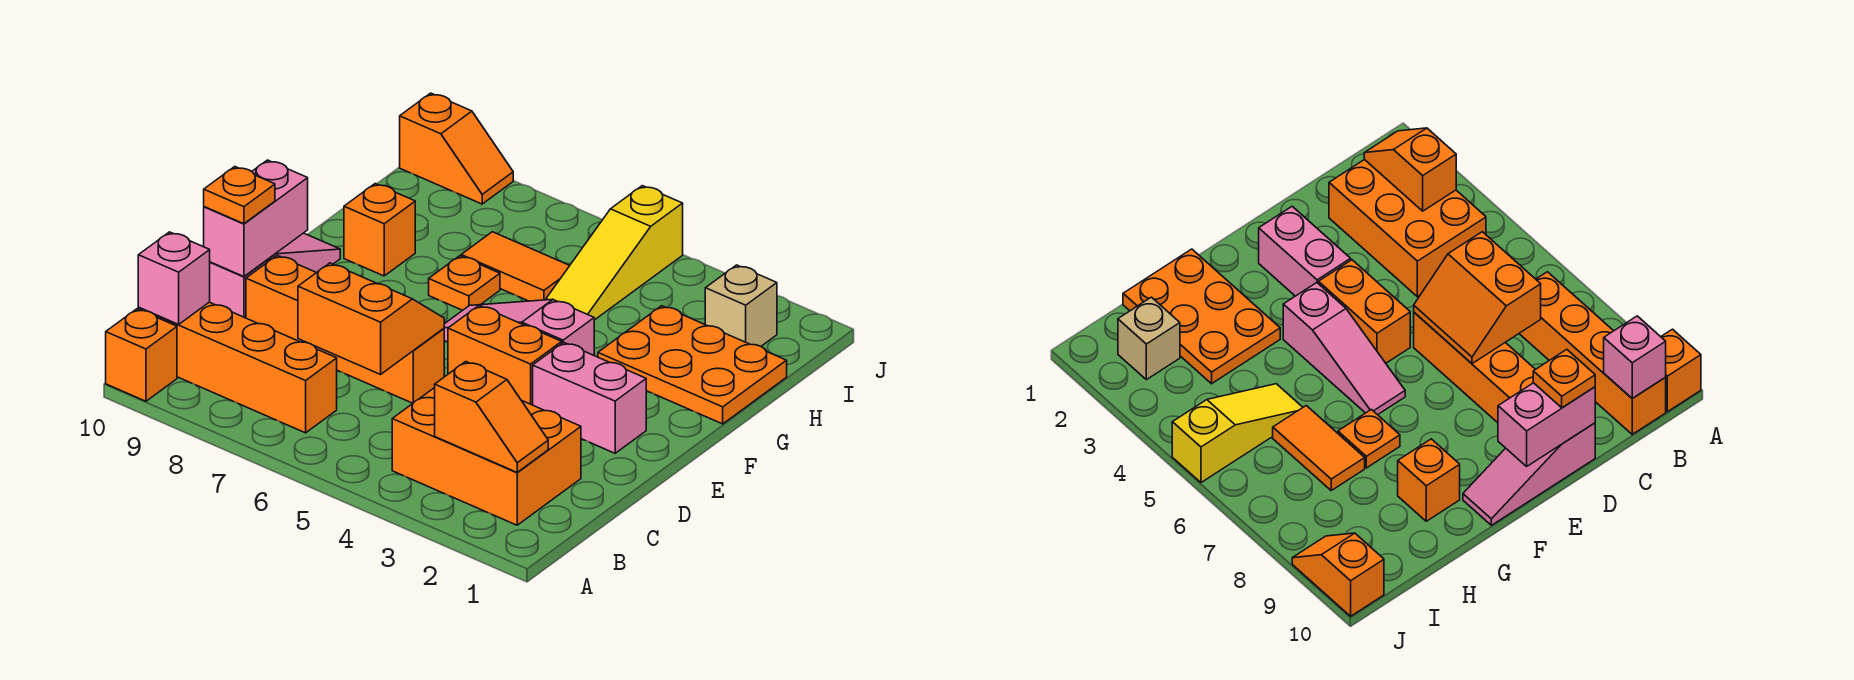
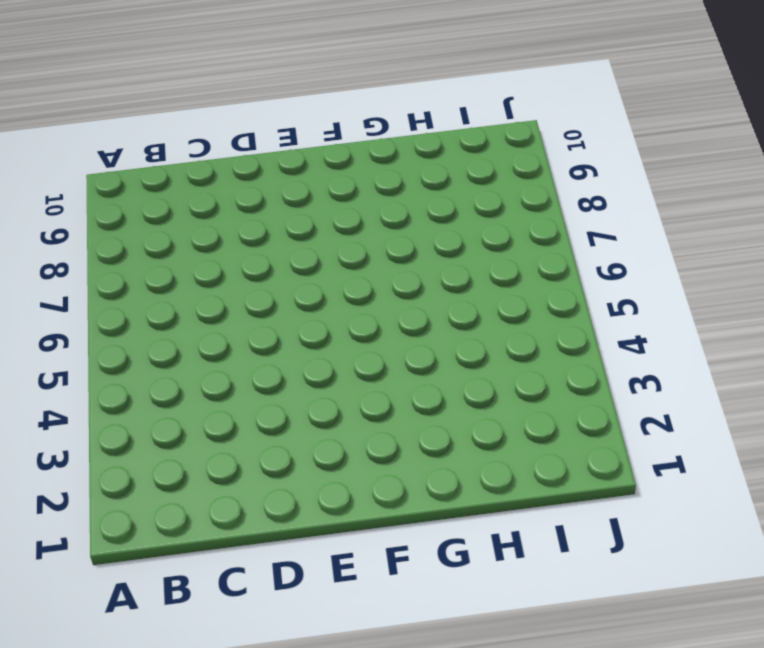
none -> orange 1x1 brick [106,309,177,401]
none -> orange 2x3 brick [392,388,581,525]
none -> orange 1x4 brick [138,302,337,433]

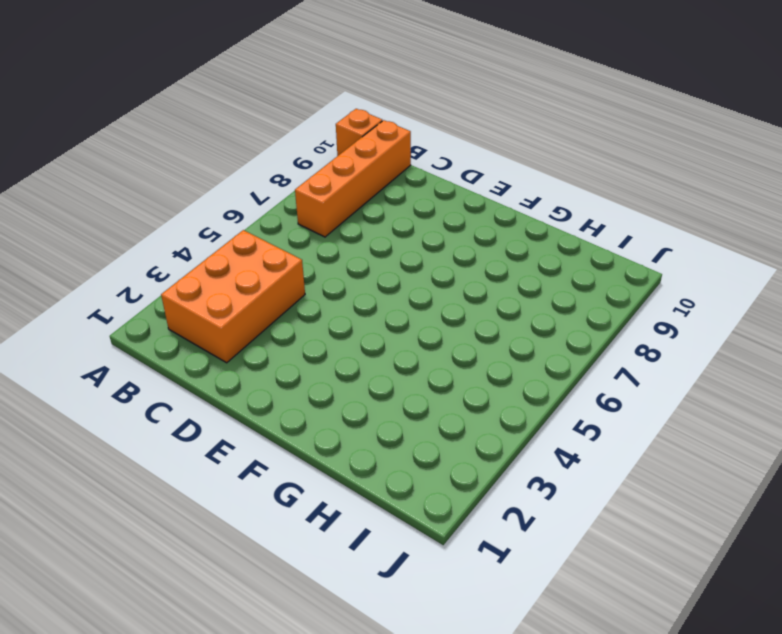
none -> orange 1x4 brick [246,256,444,403]
none -> pink 1x3 slope [210,233,340,318]
none -> pink 1x2 brick [533,342,646,453]

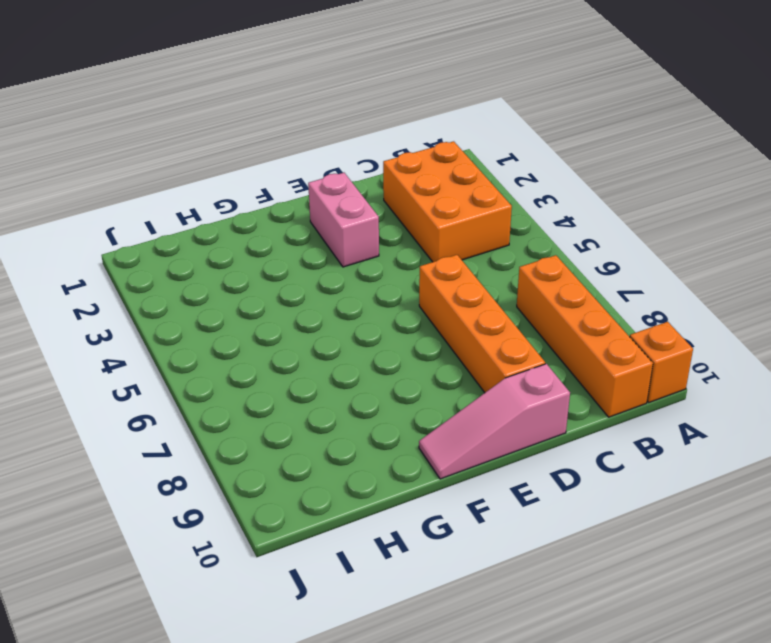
none -> orange 1x2 brick [448,306,562,405]
none -> pink 1x3 slope [444,299,594,355]
none -> orange 2x3 plate [598,306,787,424]

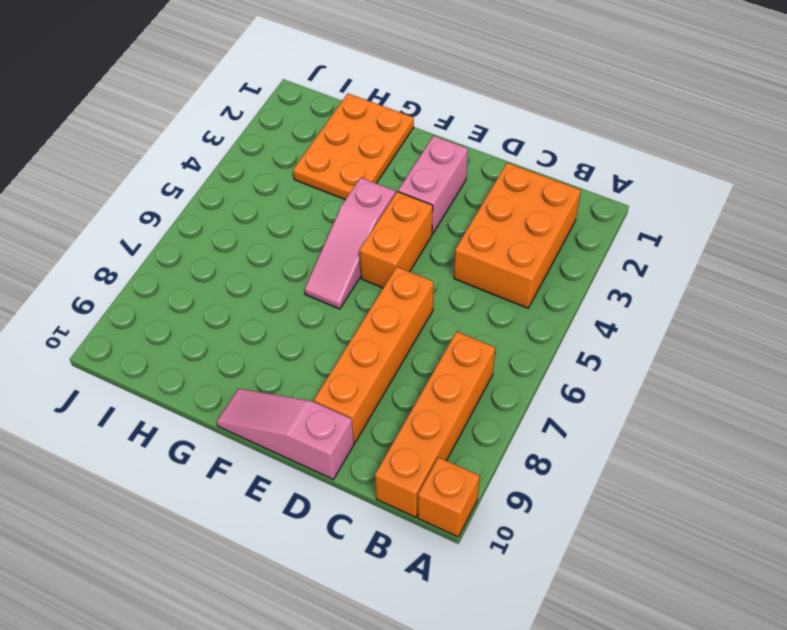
none -> orange 1x1 plate [429,256,500,310]
none -> orange 1x1 brick [344,184,415,276]
none -> yellow 1x3 slope [546,186,683,320]

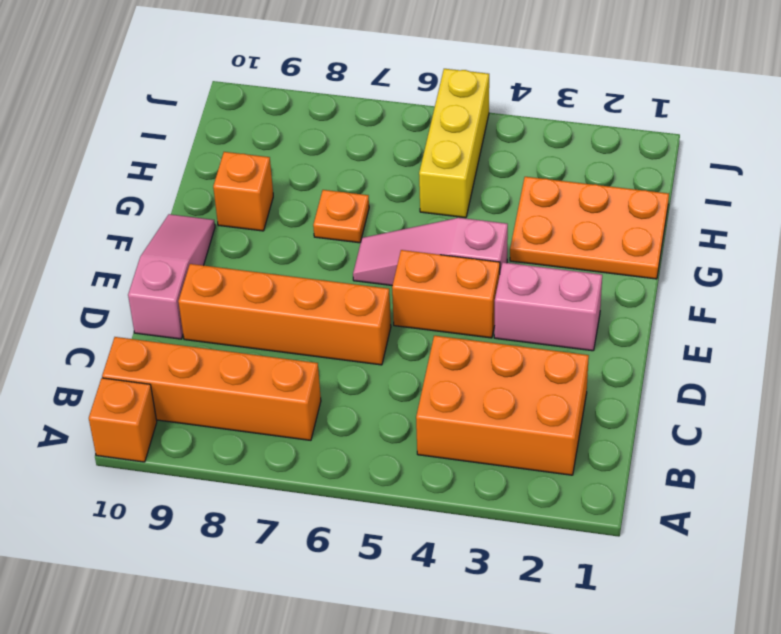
yellow 1x3 brick [419,69,489,218] -> yellow 1x3 slope [546,186,683,320]
none -> orange 1x2 tile [461,232,570,301]
none -> tan 1x1 brick [705,265,777,346]
none -> orange 1x2 slope [400,93,513,204]

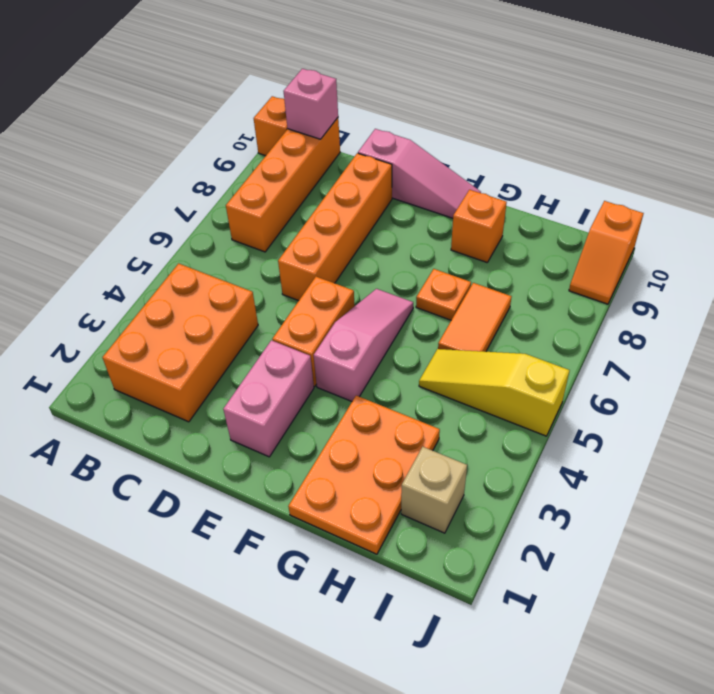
none -> orange 1x2 slope [435,362,548,472]
none -> orange 2x2 slope [298,263,444,374]
none -> pink 1x2 brick [204,160,308,277]

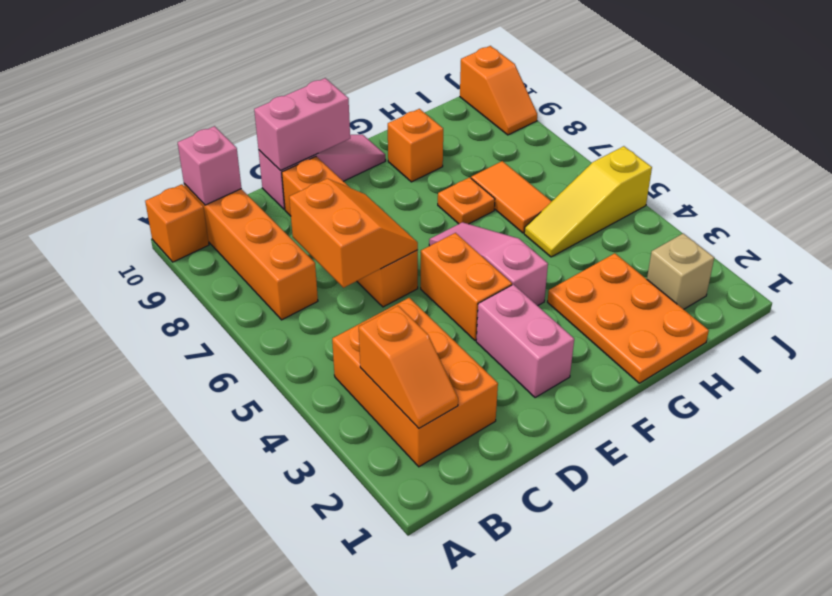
none -> orange 1x1 plate [204,167,275,224]

